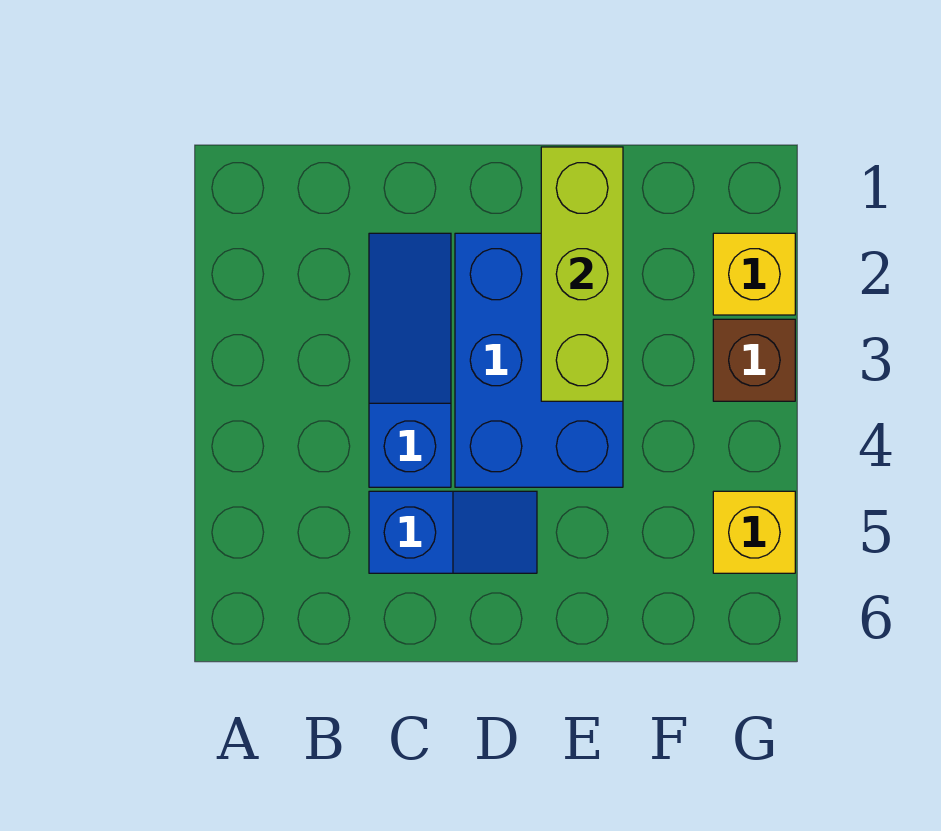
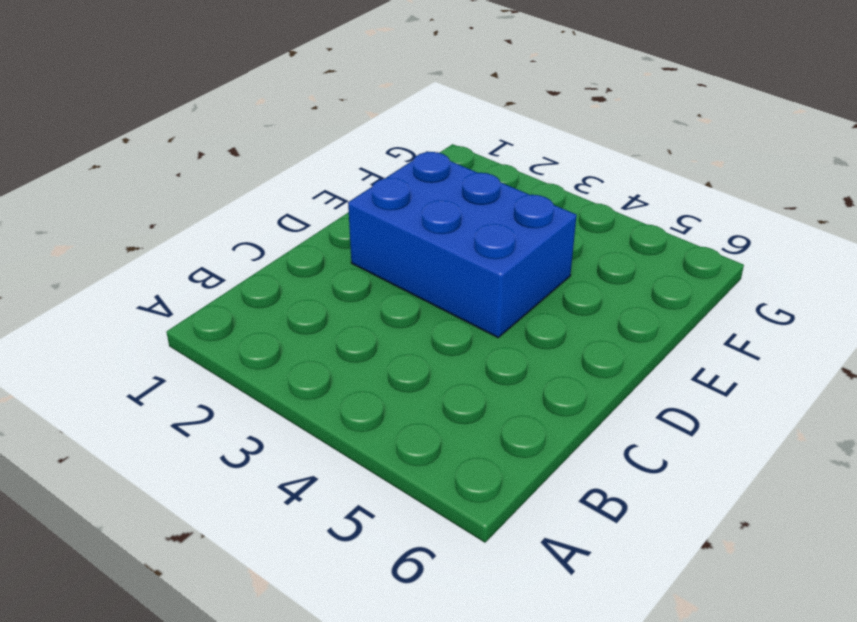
none -> blue 1x3 slope [369,233,451,487]
none -> blue 1x2 slope [369,491,537,573]

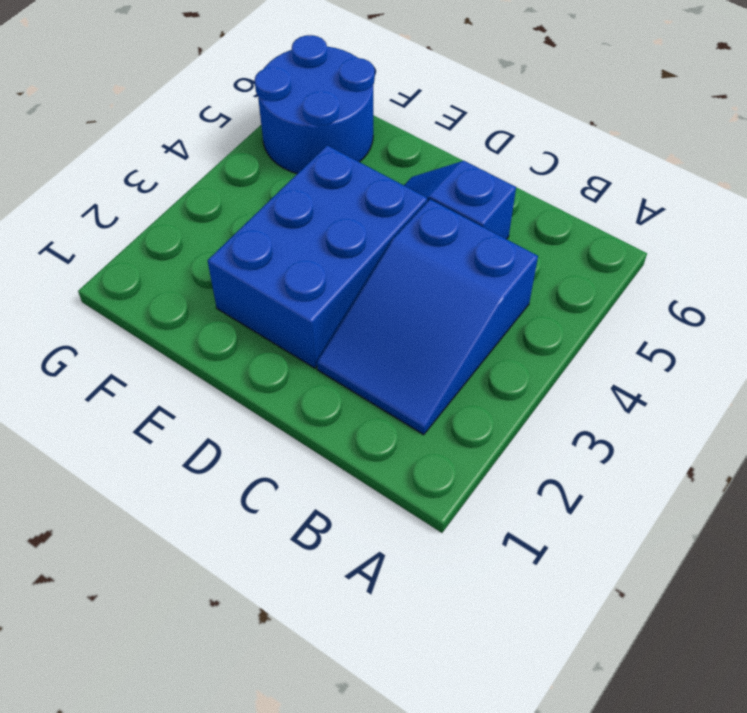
blue 2x3 slope [317,199,538,435] -> blue 1x3 slope [369,233,451,487]
blue 2x2 round brick [254,35,375,174] -> yellow 1x1 brick [713,491,795,573]
none -> yellow 1x1 brick [713,233,795,315]
none -> brown 1x1 brick [713,319,795,401]

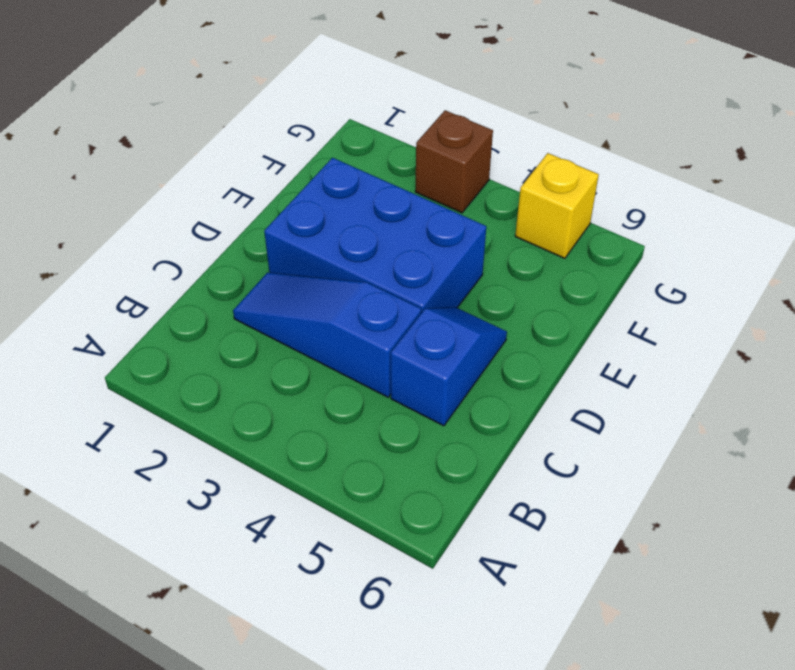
none -> yellow 1x1 brick [713,233,795,315]
none -> lime 1x3 brick [541,147,623,401]

